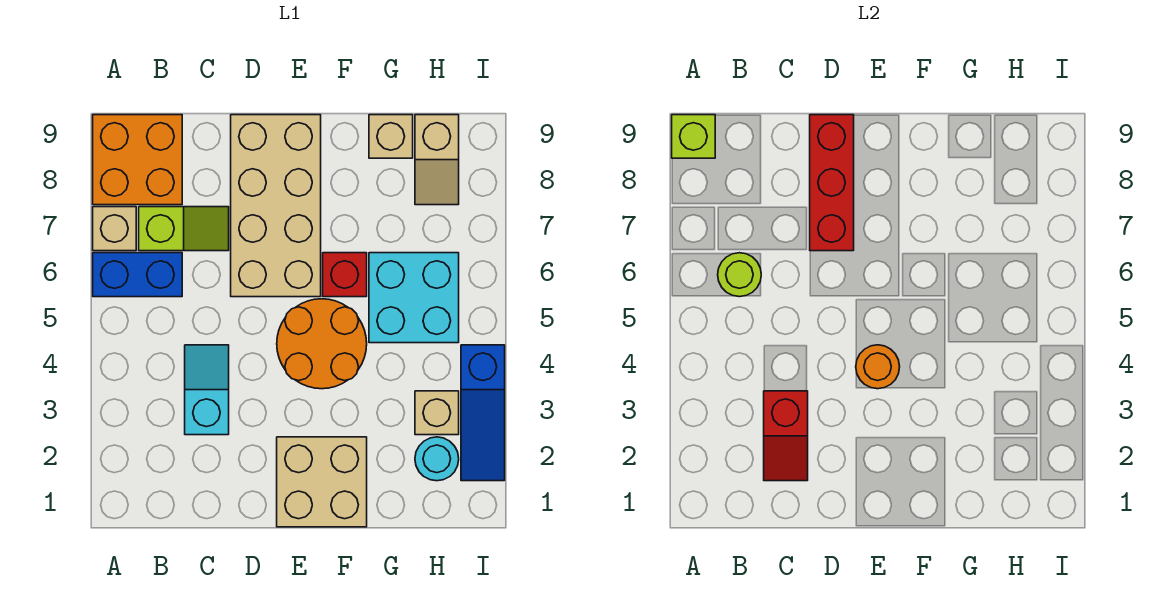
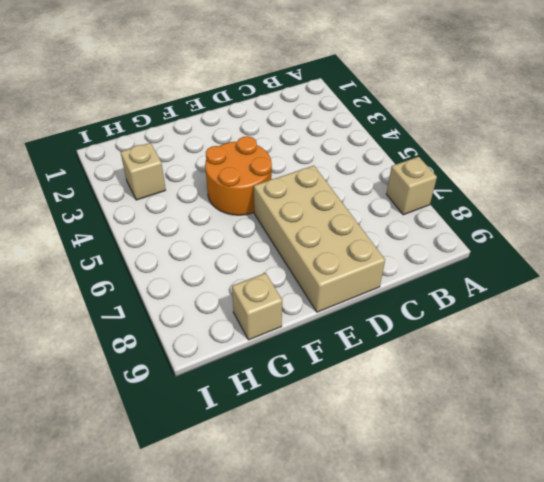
none -> blue 1x2 brick [93,253,182,297]
none -> orange 2x2 brick [93,115,182,205]
none -> lime 1x2 slope [139,207,229,251]

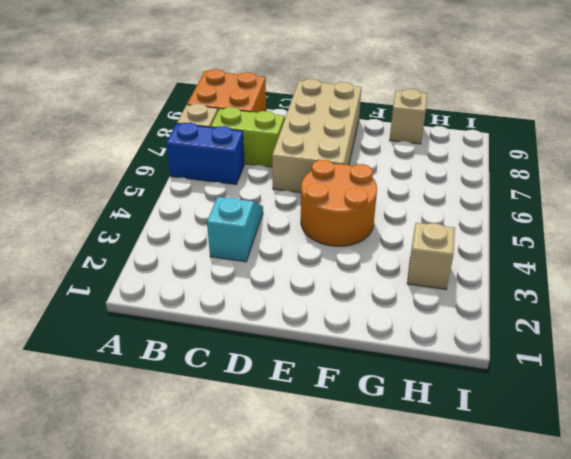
lime 1x2 brick [211,107,285,167] -> lime 1x2 slope [139,207,229,251]
none -> tan 2x2 brick [277,437,367,527]
none -> red 1x1 brick [323,253,367,297]
none -> cyan 2x2 brick [369,253,459,343]

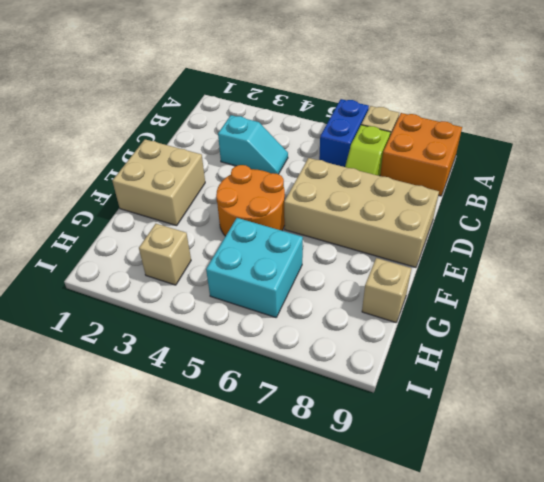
none -> red 1x1 brick [323,253,367,297]
none -> cyan 1x1 round brick [415,437,459,481]
none -> tan 1x2 slope [415,115,459,205]

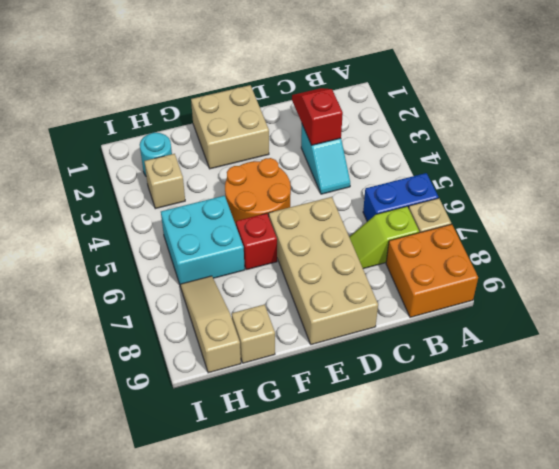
tan 1x3 slope [180,276,241,373] -> tan 1x2 slope [415,115,459,205]
none -> blue 1x3 slope [461,345,505,481]
none -> lime 1x1 brick [672,115,715,158]
none -> lime 1x1 round brick [718,253,761,297]

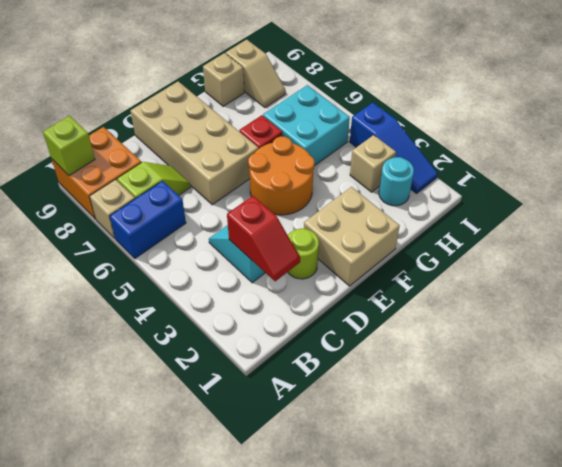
lime 1x1 round brick [288,229,319,279] -> lime 1x1 round brick moved to [718,253,761,297]
none -> red 1x3 brick [810,115,854,251]
none -> orange 1x1 round brick [856,345,900,389]

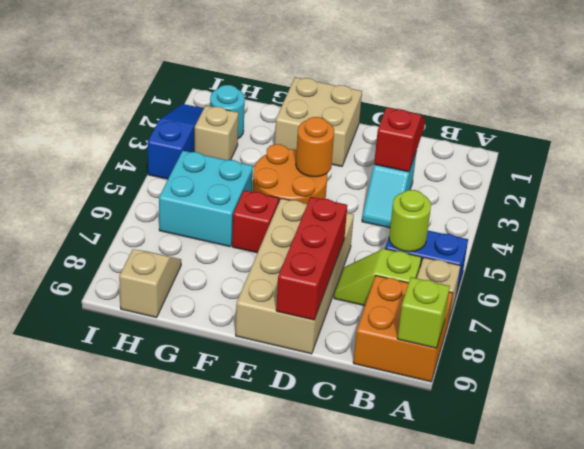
none -> tan 1x1 brick [369,115,413,158]

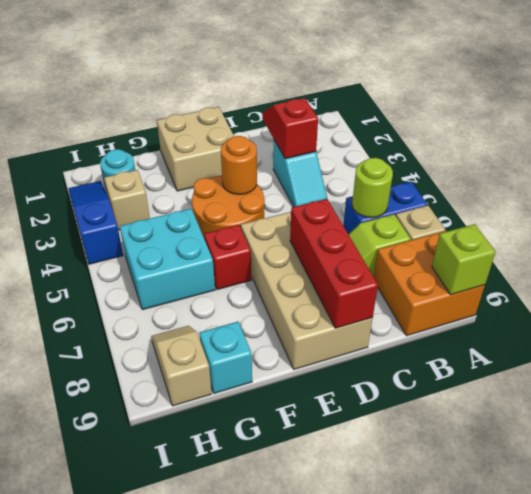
cyan 1x1 brick [199,322,252,393] -> tan 1x1 brick [369,115,413,158]

